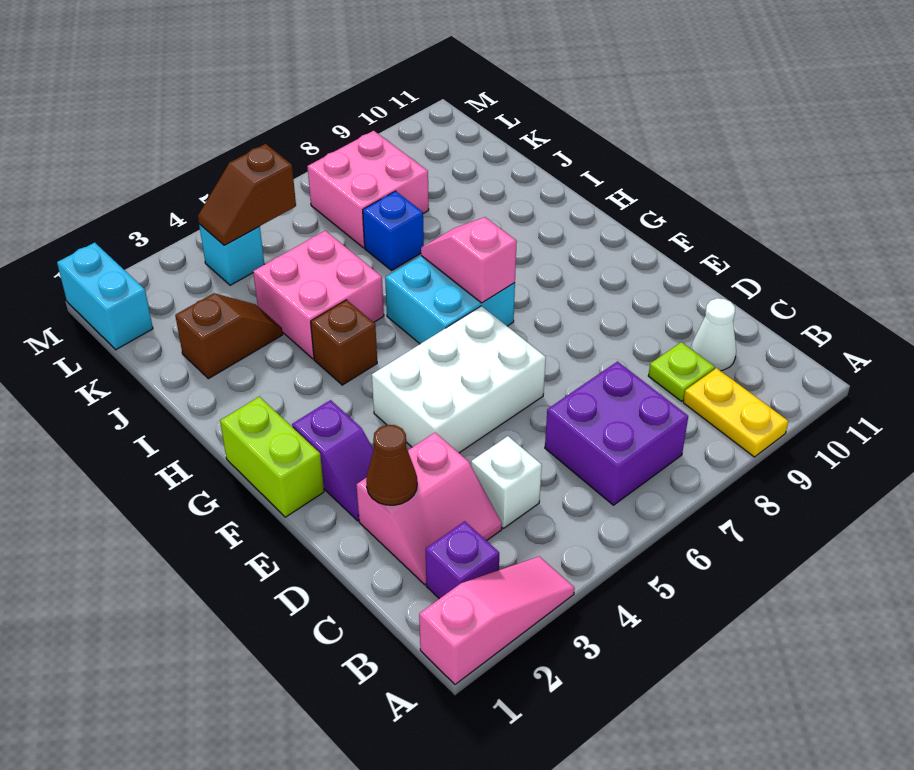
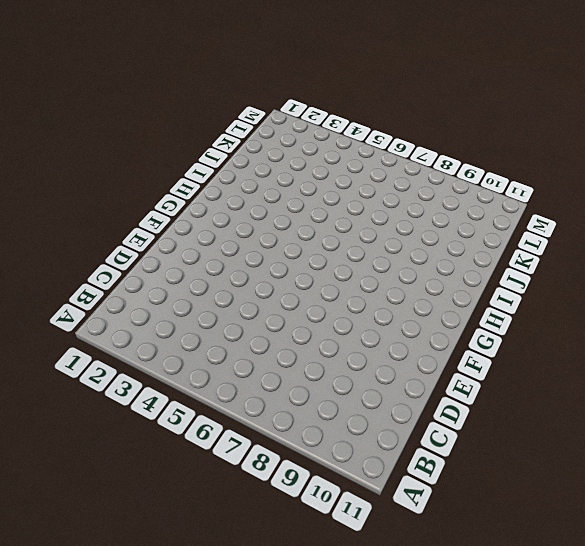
none -> pink 1x3 slope [419,556,575,684]
none -> yellow 1x2 plate [683,368,788,457]
none -> purple 1x1 brick [426,521,499,599]

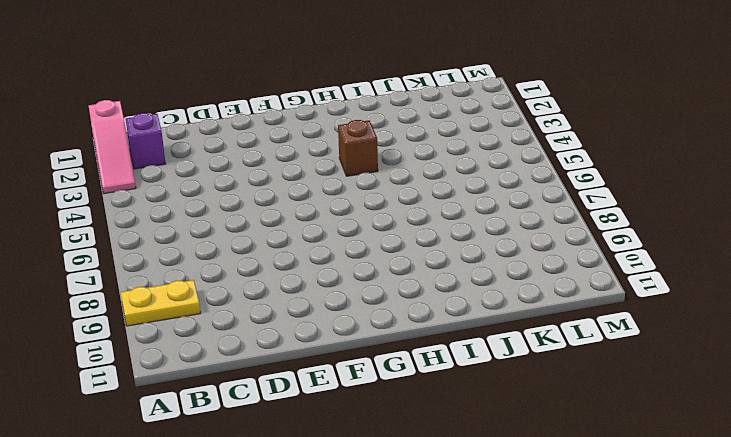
none -> purple 2x2 brick [545,362,688,505]
none -> pink 2x2 slope [357,433,502,585]
none -> white 1x1 brick [471,436,542,528]

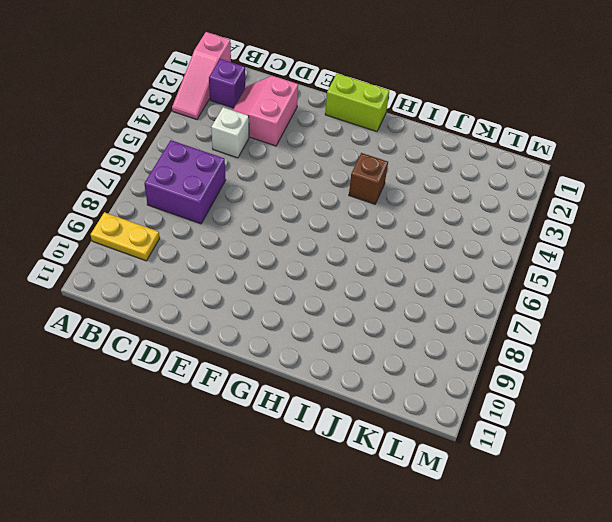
none -> lime 1x1 plate [648,342,715,401]
none -> white 1x1 cone [691,298,736,371]
none -> purple 1x2 slope [292,400,374,521]

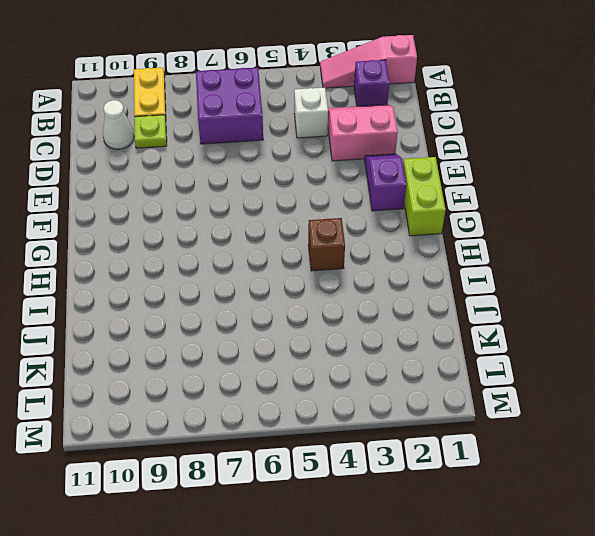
none -> white 2x3 brick [372,306,546,453]
none -> cyan 2x2 brick [385,256,515,344]
none -> pink 2x2 brick [253,231,384,359]

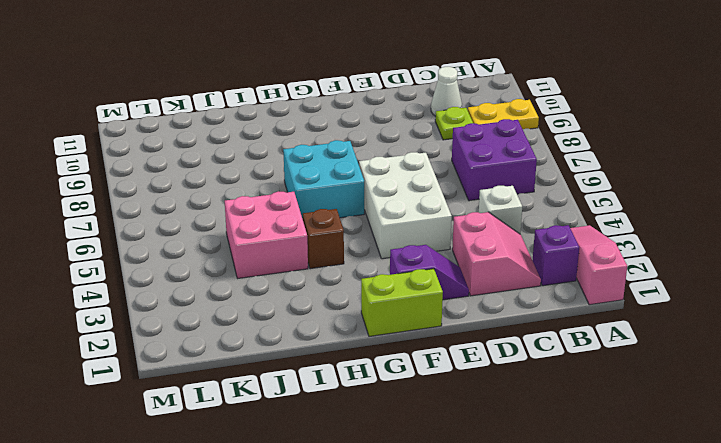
none -> brown 1x2 slope [175,293,283,379]
none -> blue 1x1 brick [363,191,424,270]
none -> pink 2x2 brick [307,131,429,248]

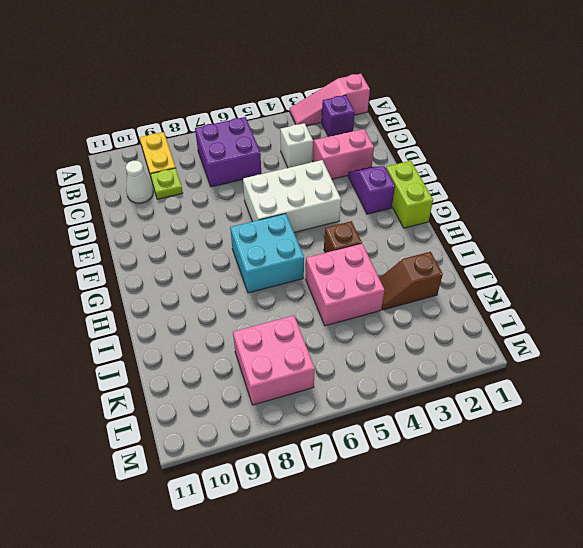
none -> blue 1x1 brick [363,191,424,270]
none -> cyan 1x2 brick [57,242,153,350]
none -> cyan 1x1 brick [199,224,264,285]

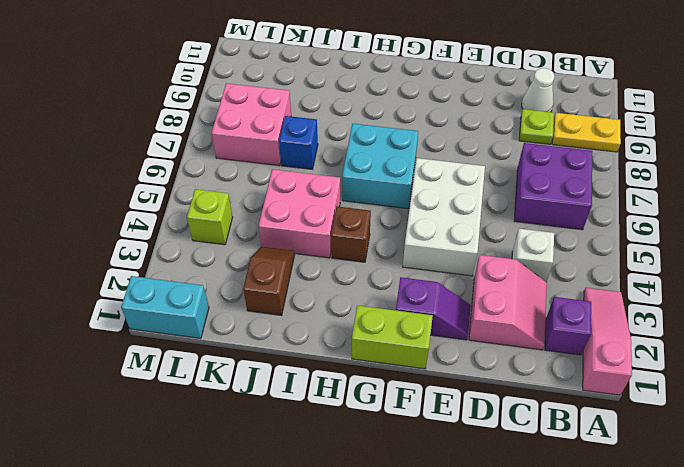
lime 1x1 brick [187,189,233,245] -> cyan 1x1 brick [199,224,264,285]
none -> brown 1x1 cone [366,425,417,505]
none -> pink 1x2 slope [421,217,517,303]
none -> brown 1x2 slope [198,144,296,245]

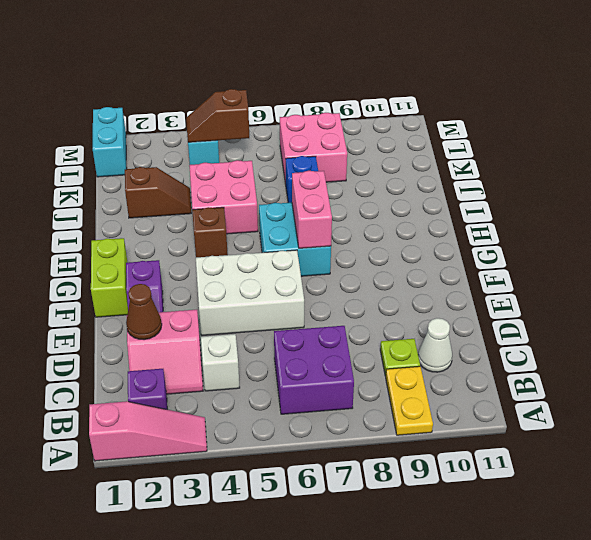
pink 1x2 brick [292,171,332,248] -> pink 1x2 slope [421,217,517,303]

